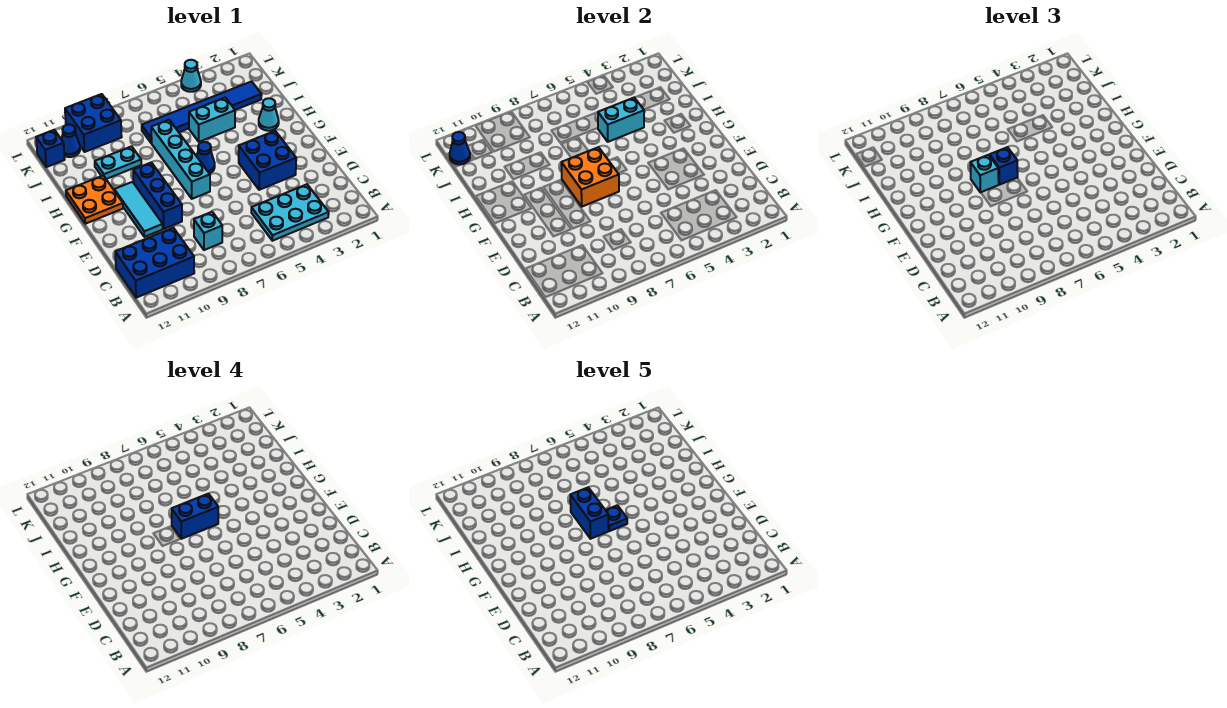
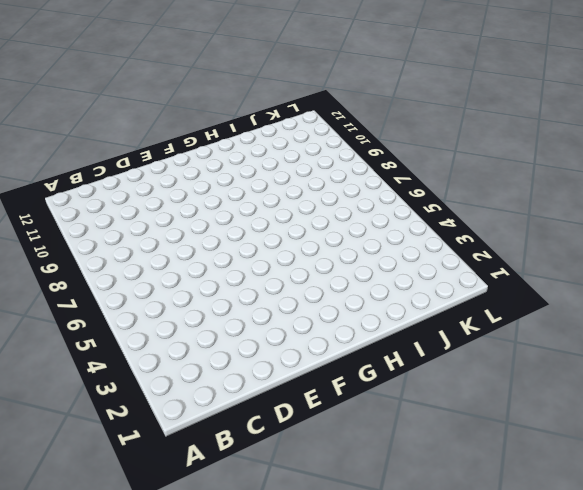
none -> cyan 2x3 plate [251,184,329,241]
none -> blue 2x3 brick [115,228,194,298]
none -> cyan 1x1 brick [194,212,222,250]

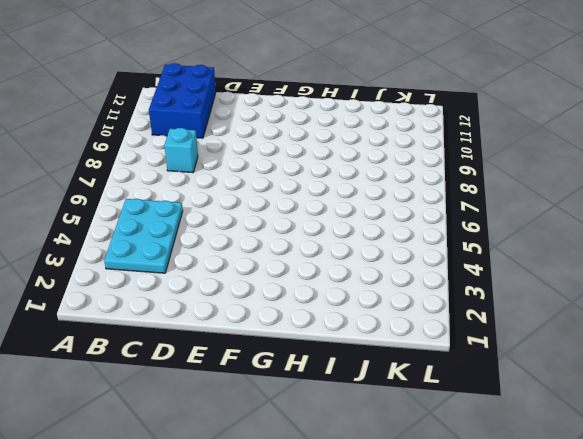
none -> blue 2x2 brick [239,131,296,190]
none -> blue 1x3 brick [133,162,182,229]
none -> cyan 1x3 tile [114,182,163,237]

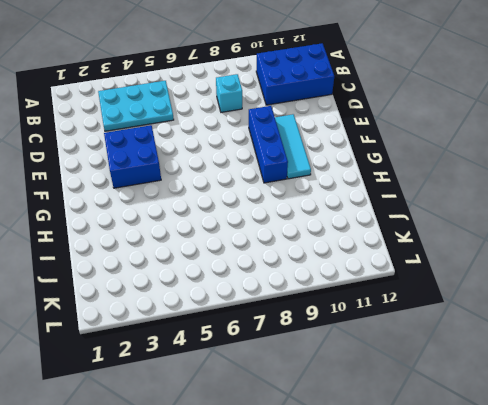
none -> cyan 1x4 brick [151,120,210,199]
none -> blue 1x1 cone [197,142,215,174]
none -> orange 2x2 plate [66,176,123,224]

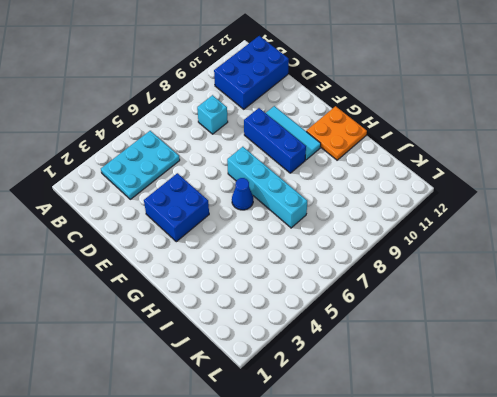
none -> cyan 1x1 cone [259,98,279,131]
none -> cyan 1x2 brick [189,98,235,142]
none -> cyan 1x2 plate [95,146,141,179]

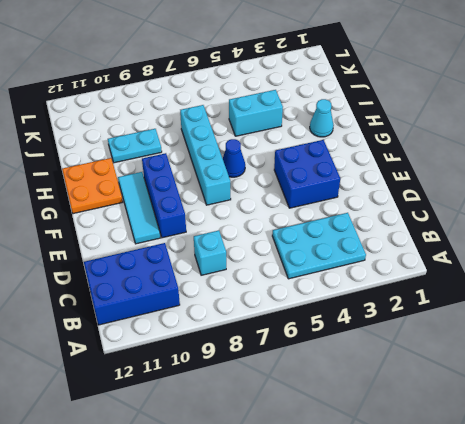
none -> blue 1x6 tile [142,81,262,143]
none -> blue 2x2 brick [65,94,122,152]
none -> blue 1x1 cone [61,124,80,157]

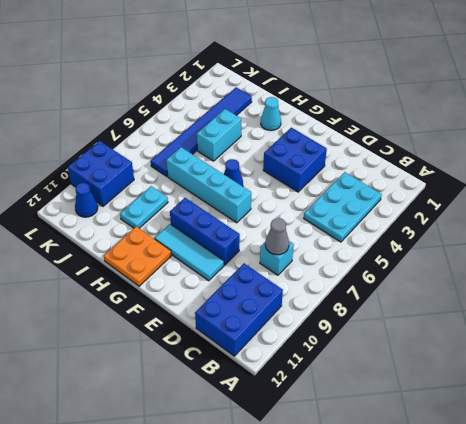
grey 1x1 cone [265,218,289,255] -> none
none -> blue 1x1 brick [36,130,65,167]
none -> cyan 1x1 cone [181,60,201,92]
none -> orange 2x2 brick [561,147,619,207]

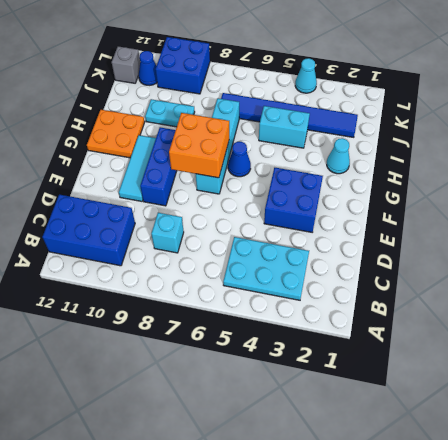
grey 1x1 brick [112,46,140,83] -> blue 1x1 brick [36,130,65,167]
none -> cyan 1x2 brick [598,97,644,142]
none -> blue 1x1 cone [450,132,470,164]
none -> blue 1x1 brick [990,147,1018,185]

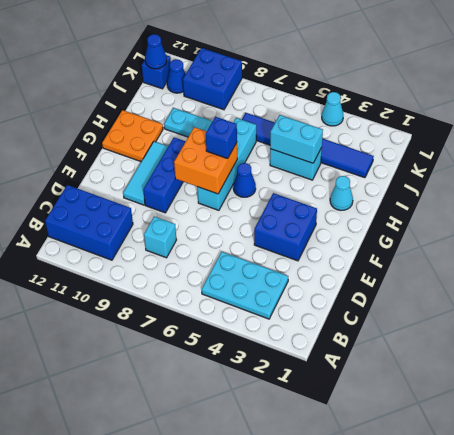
none -> cyan 1x1 brick [970,155,999,192]
none -> blue 1x2 brick [172,494,218,539]
none -> blue 1x1 plate [606,505,627,531]

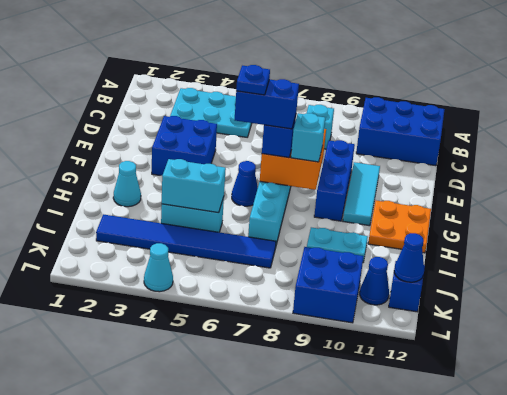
none -> blue 1x2 brick [570,487,609,539]

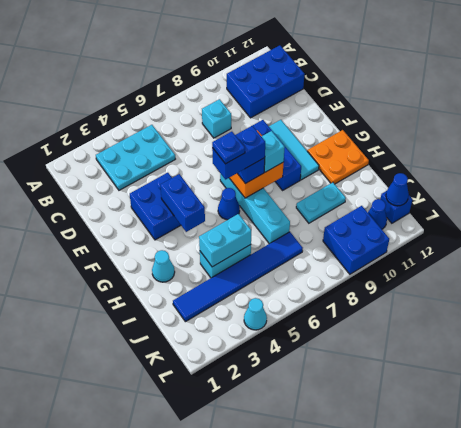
blue 1x2 brick [160,174,205,232] -> blue 1x2 brick moved to [570,487,609,539]

